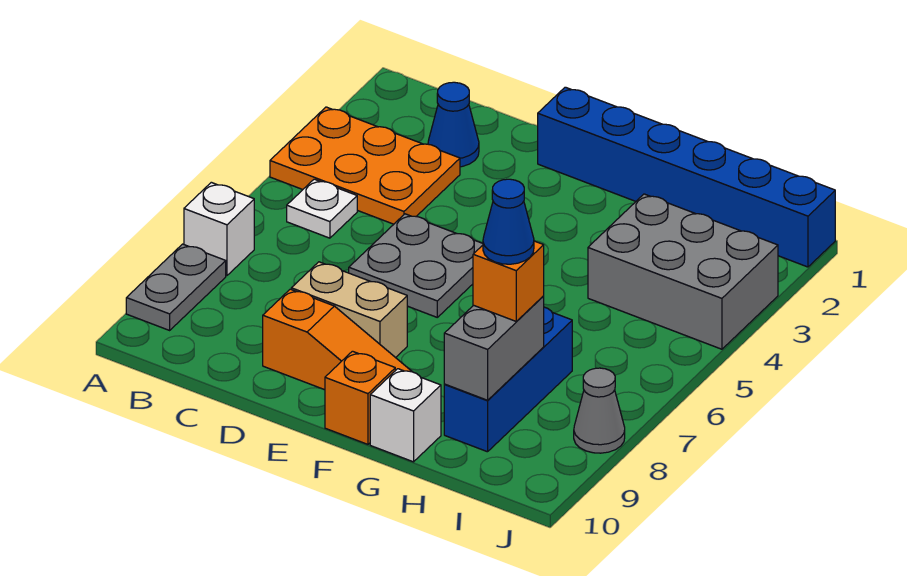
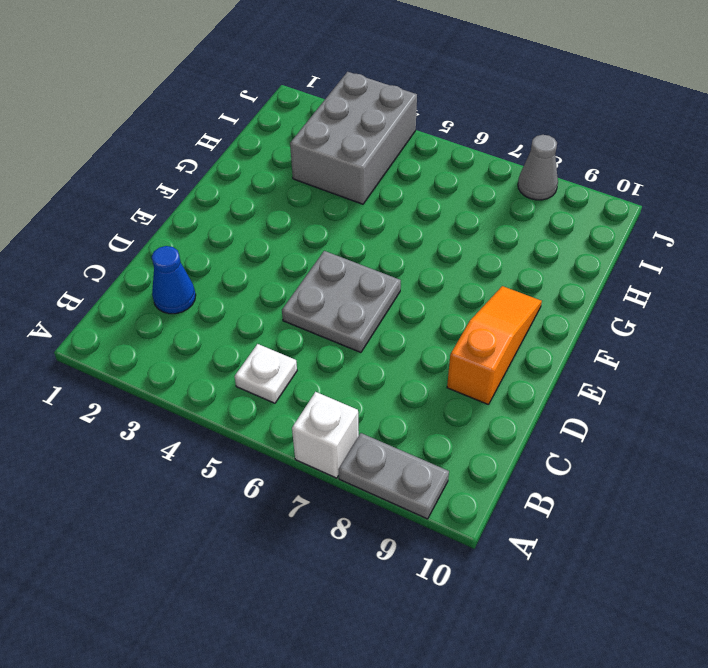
none -> orange 2x3 plate [270,107,460,224]
none -> tan 1x2 brick [291,262,407,358]
none -> blue 1x6 brick [538,87,835,267]

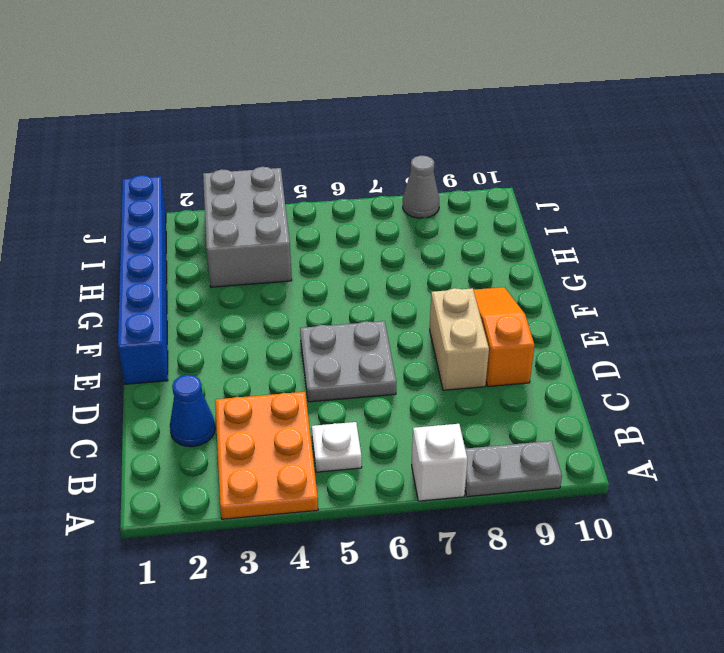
none -> orange 1x1 brick [325,351,395,444]
none -> white 1x1 brick [370,369,441,462]
none -> blue 1x3 brick [444,307,572,452]

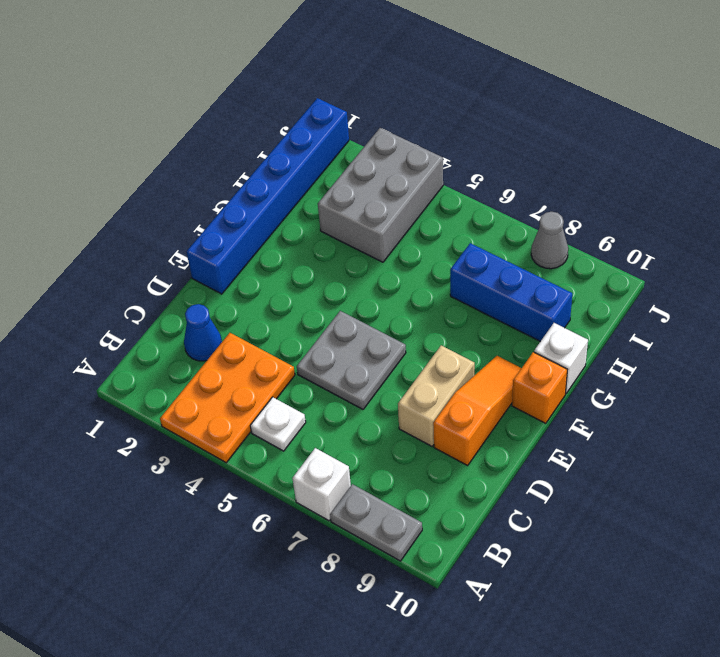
none -> grey 1x2 brick [444,296,544,400]
none -> orange 1x1 brick [473,241,544,322]
none -> blue 1x1 cone [483,179,534,264]

